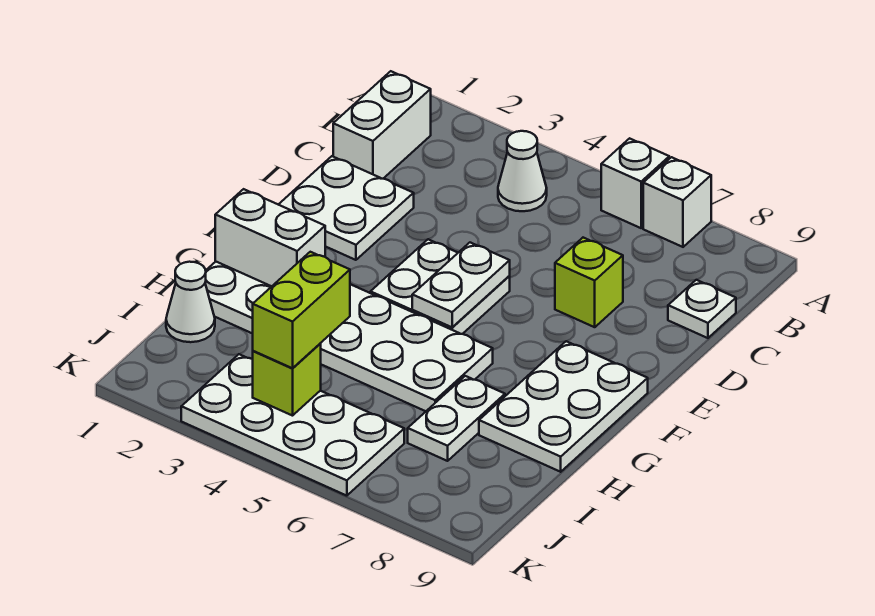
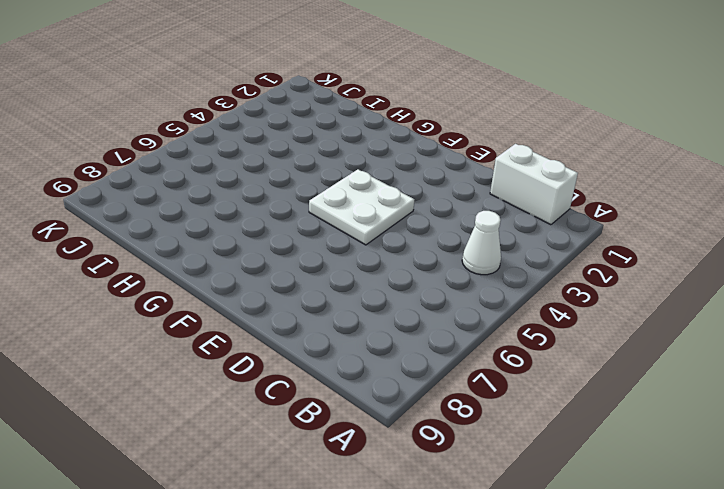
none -> white 1x1 brick [601,138,669,228]
none -> white 1x1 brick [643,157,711,247]
none -> white 1x1 plate [668,280,736,338]

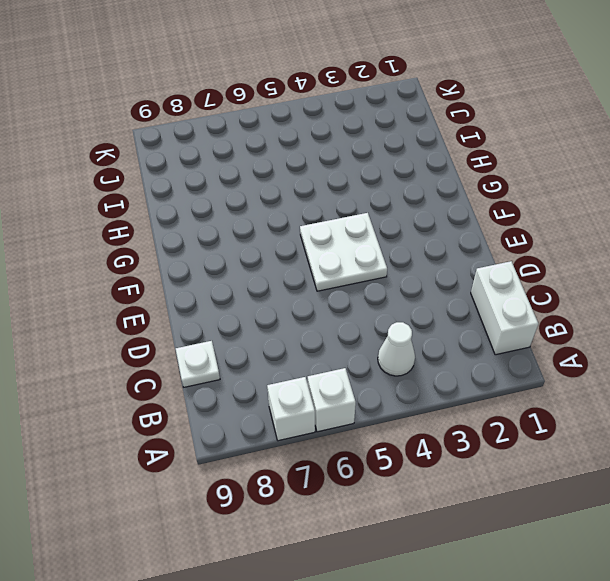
none -> white 2x2 plate [278,156,414,260]
none -> lime 1x1 brick [555,238,623,327]
none -> white 2x3 plate [479,341,648,472]

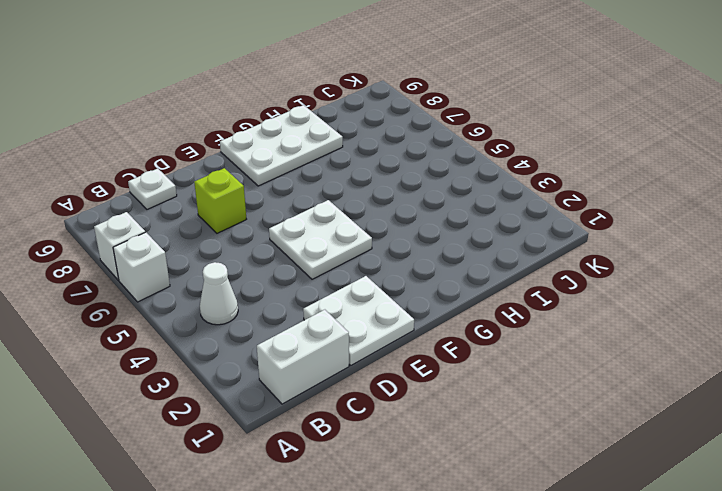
none -> white 2x6 plate [205,262,493,411]
none -> white 1x2 plate [408,376,505,461]
none -> white 1x1 cone [166,262,215,342]

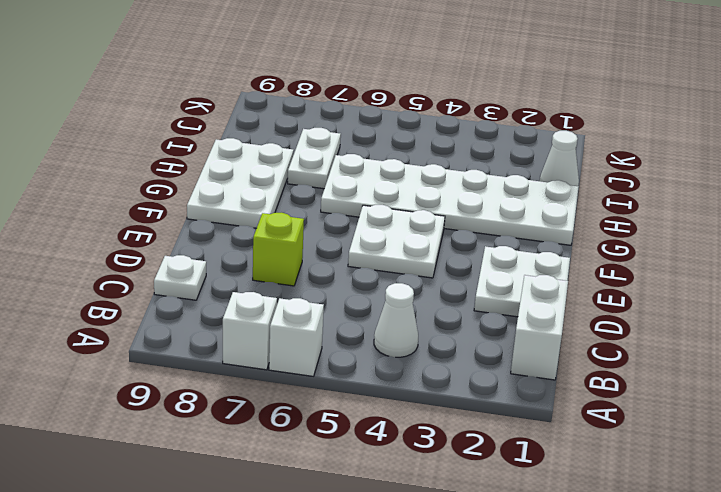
none -> white 2x4 plate [181,354,404,496]
none -> white 1x2 plate [412,243,510,327]
none -> white 1x2 brick [215,189,325,286]

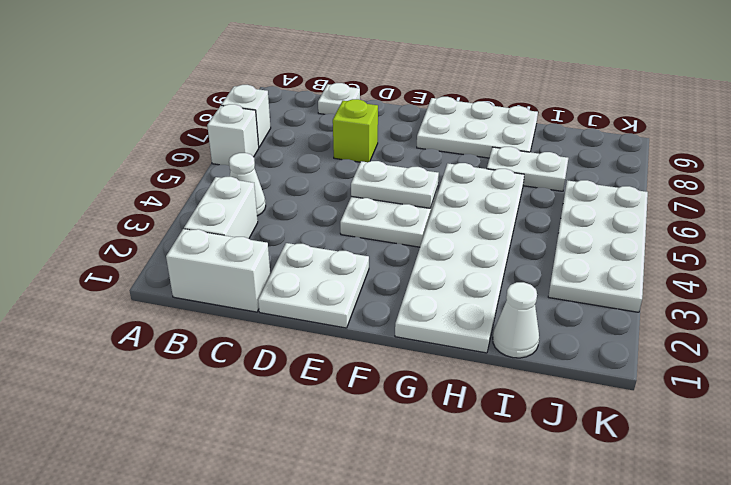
white 1x2 brick [184,177,258,239] -> white 1x2 brick moved to [215,189,325,286]
none -> lime 1x1 brick [253,344,321,416]
none -> lime 1x2 brick [253,252,350,368]

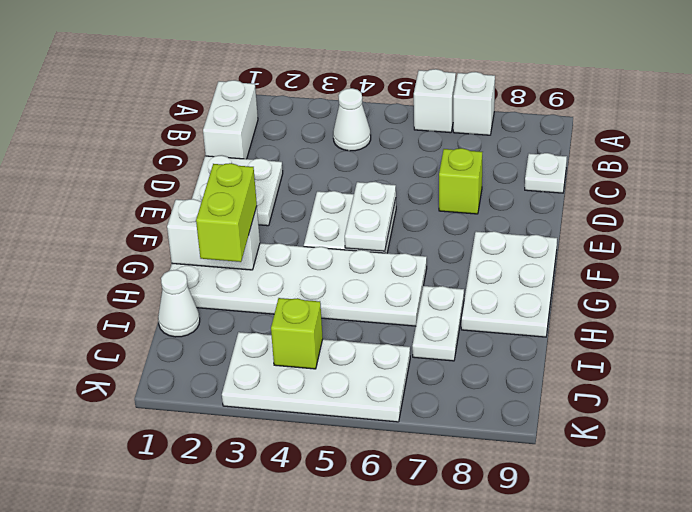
lime 1x2 brick [196,163,257,262] -> lime 1x2 brick moved to [253,252,350,368]

